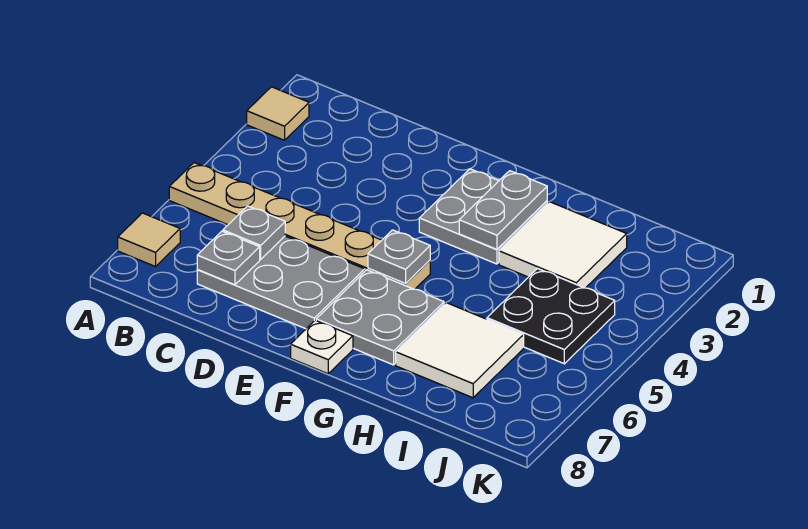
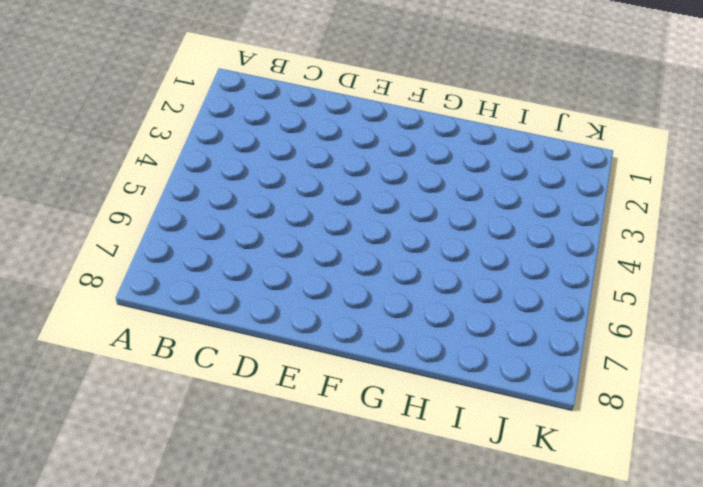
none -> tan 1x1 tile [247,87,309,140]
none -> tan 1x6 plate [169,163,430,289]
none -> tan 1x1 tile [118,213,180,267]

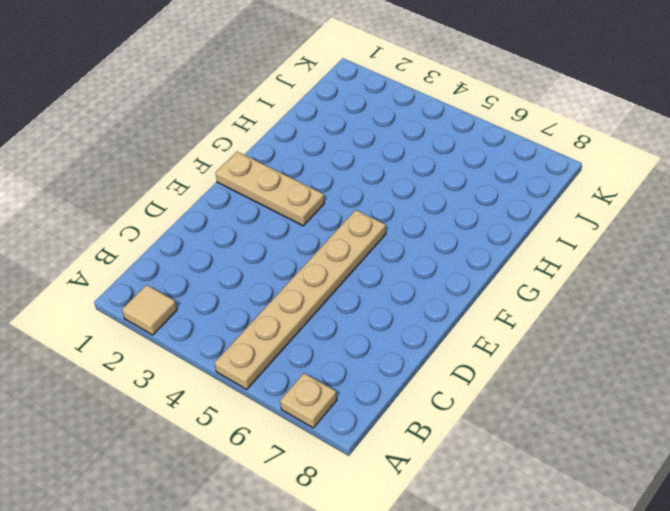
tan 1x1 plate [280,373,337,428] -> tan 1x1 tile [118,213,180,267]
tan 1x3 plate [216,152,324,226] -> grey 2x2 plate [419,169,547,264]
none -> grey 2x3 plate [197,236,365,329]
none -> grey 2x2 plate [316,270,444,365]
none -> white 1x1 plate [291,320,353,374]

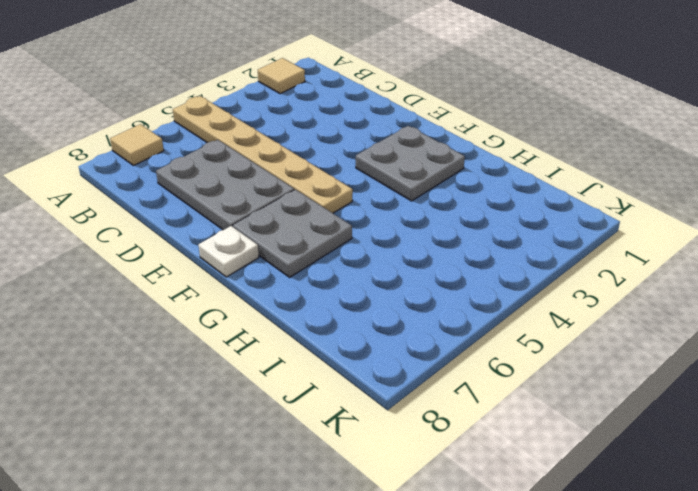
none -> white 2x2 tile [499,202,627,288]
none -> white 2x2 tile [396,303,524,398]
none -> black 2x2 plate [487,269,615,364]

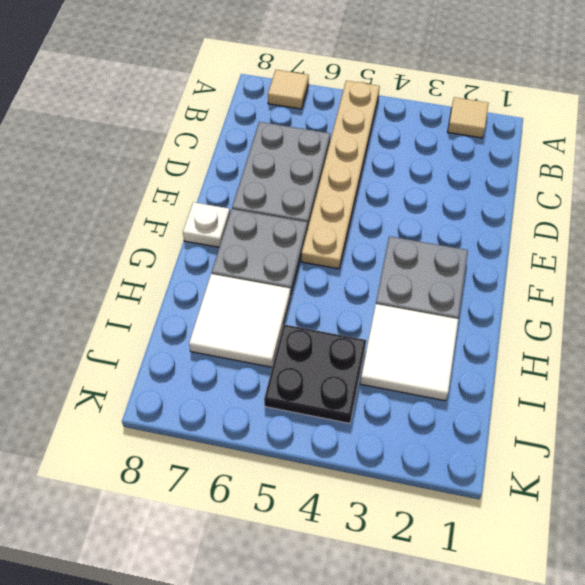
none -> grey 1x1 plate [223,206,285,259]
none -> grey 1x1 plate [197,231,260,285]
none -> grey 1x1 plate [368,230,430,283]

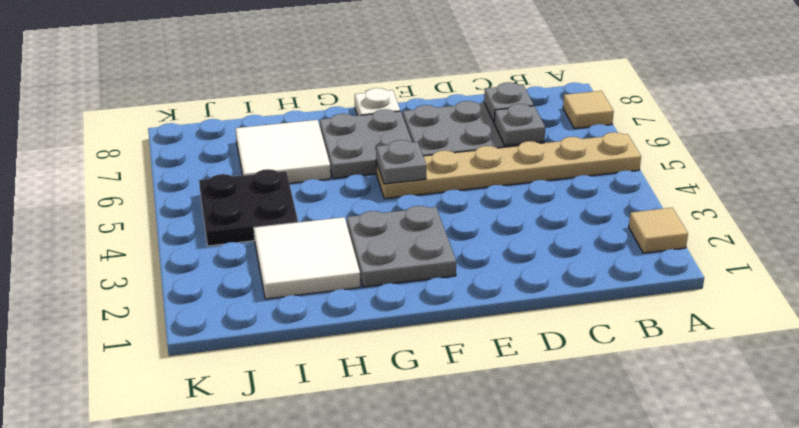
none -> grey 1x2 plate [459,171,547,250]

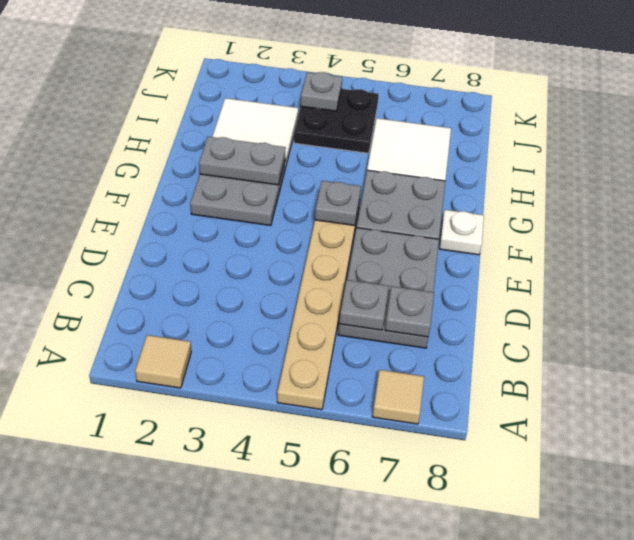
grey 1x1 plate [301,72,342,111] -> none

